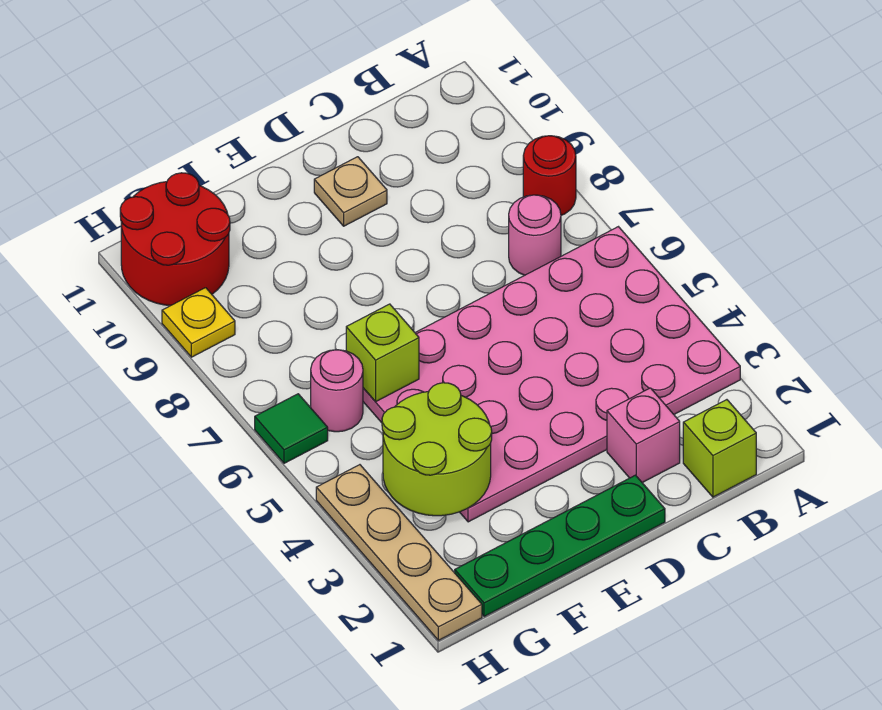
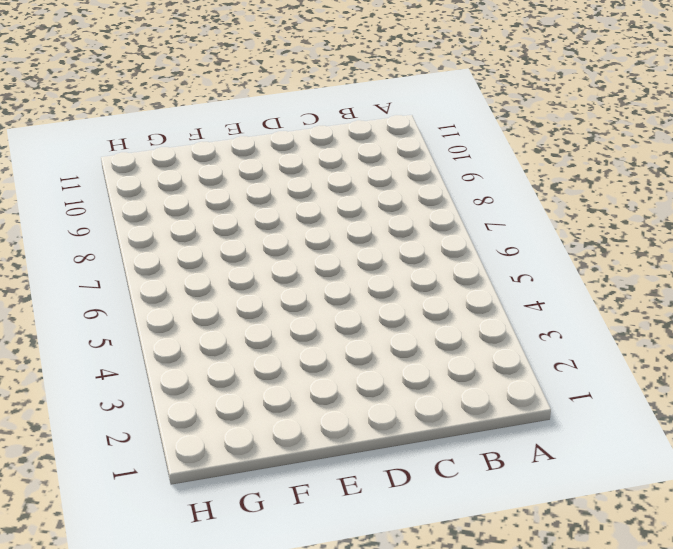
none -> pink 4x6 plate [363,227,740,522]
none -> red 1x1 round brick [523,136,576,215]
none -> lime 1x1 brick [683,400,756,497]

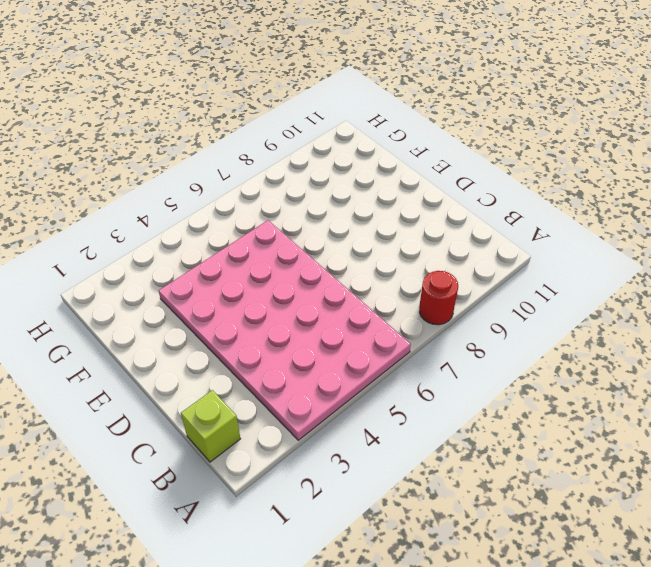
none -> pink 1x1 round brick [509,195,561,275]
none -> pink 1x1 brick [607,388,680,483]
none -> green 1x4 plate [455,475,665,617]

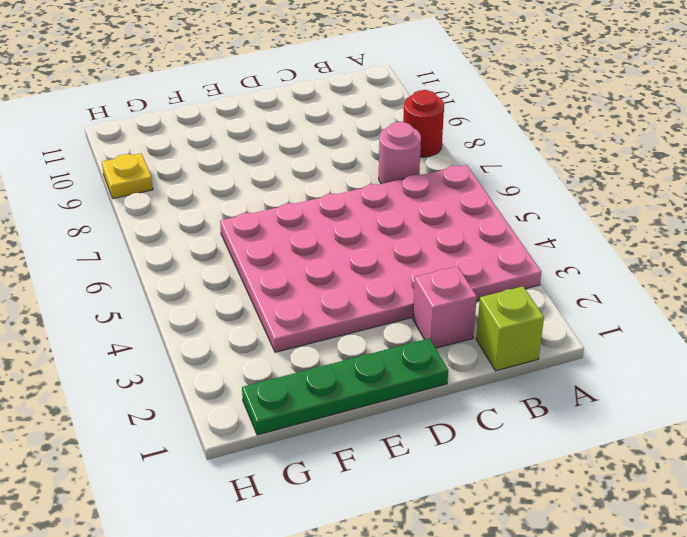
none -> tan 1x1 plate [314,157,387,226]
none -> pink 1x1 round brick [311,350,363,432]
none -> red 2x2 round brick [120,173,230,306]

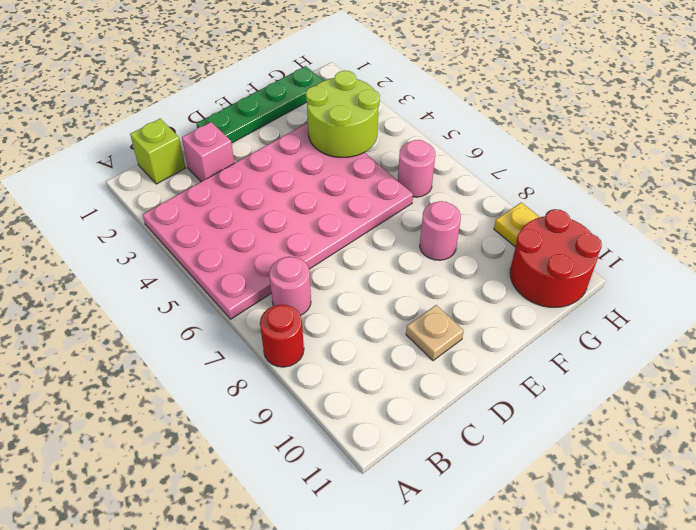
pink 1x1 round brick [420,201,461,260] -> none
none -> tan 1x4 plate [316,465,482,640]
none -> green 1x1 tile [255,394,328,463]
none -> lime 1x1 brick [346,304,419,401]

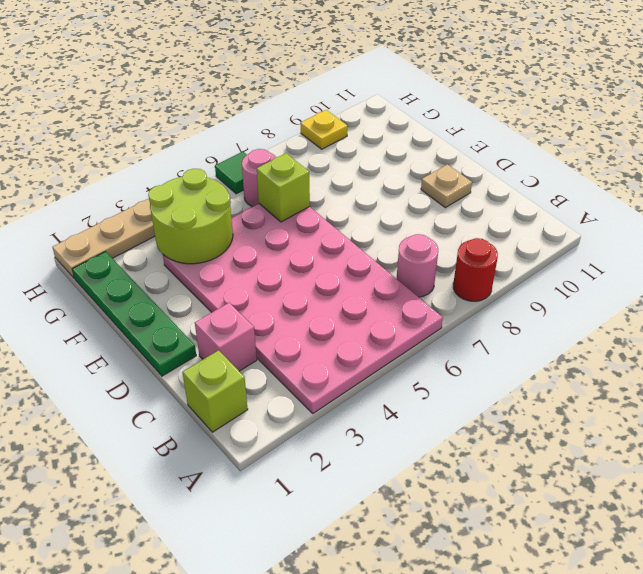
none -> red 2x2 round brick [120,173,230,306]

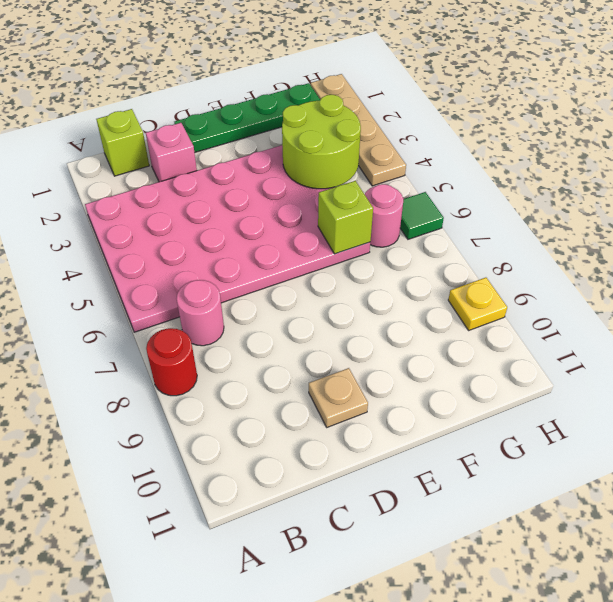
none -> red 2x2 round brick [120,173,230,306]

